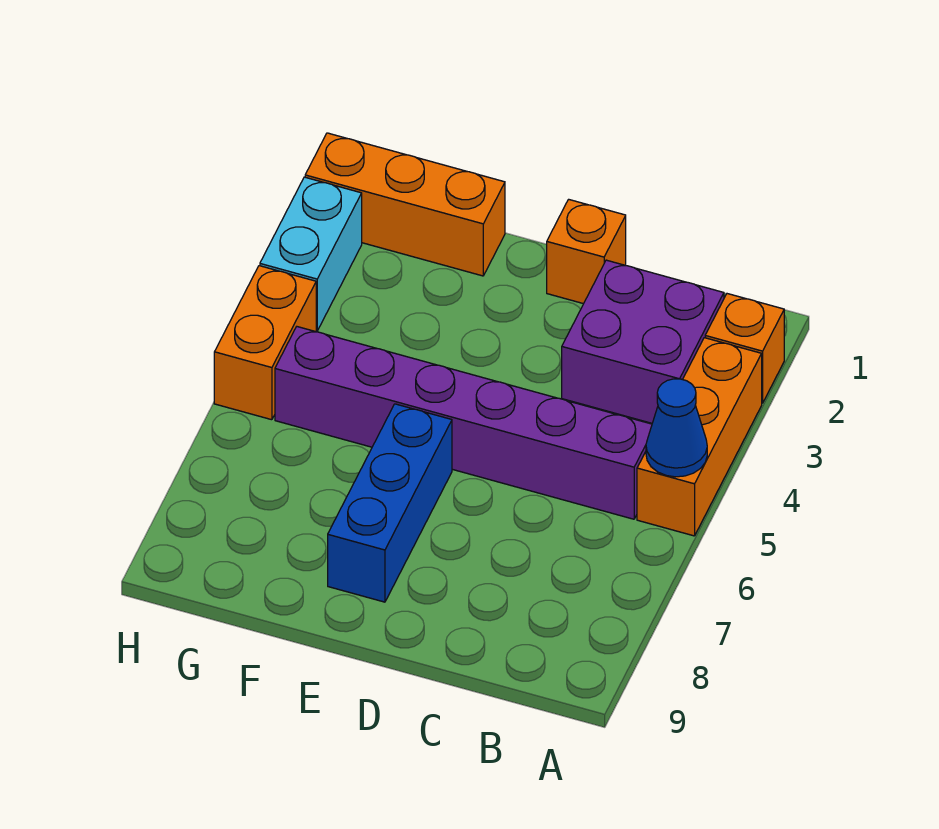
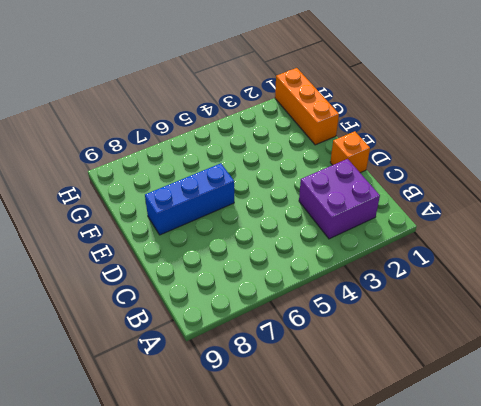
none -> orange 1x1 brick [705,294,784,403]
none -> orange 1x3 brick [637,338,762,536]

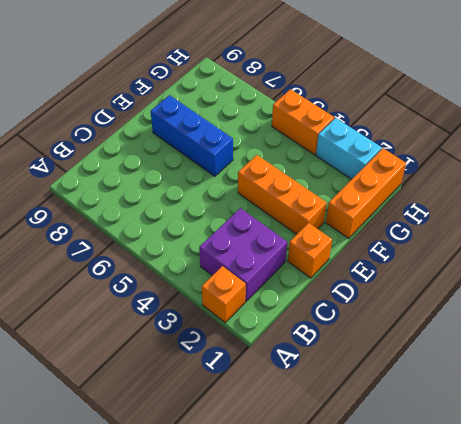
orange 1x3 brick [238,155,327,234] -> orange 1x3 brick moved to [637,338,762,536]
none -> purple 1x6 brick [275,327,652,519]
none -> blue 1x1 cone [646,379,707,477]

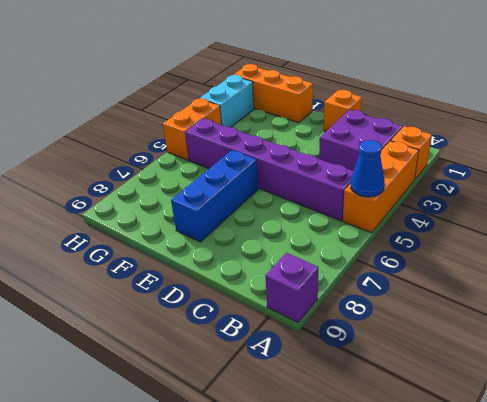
purple 1x1 brick [265,253,318,322] -> none

